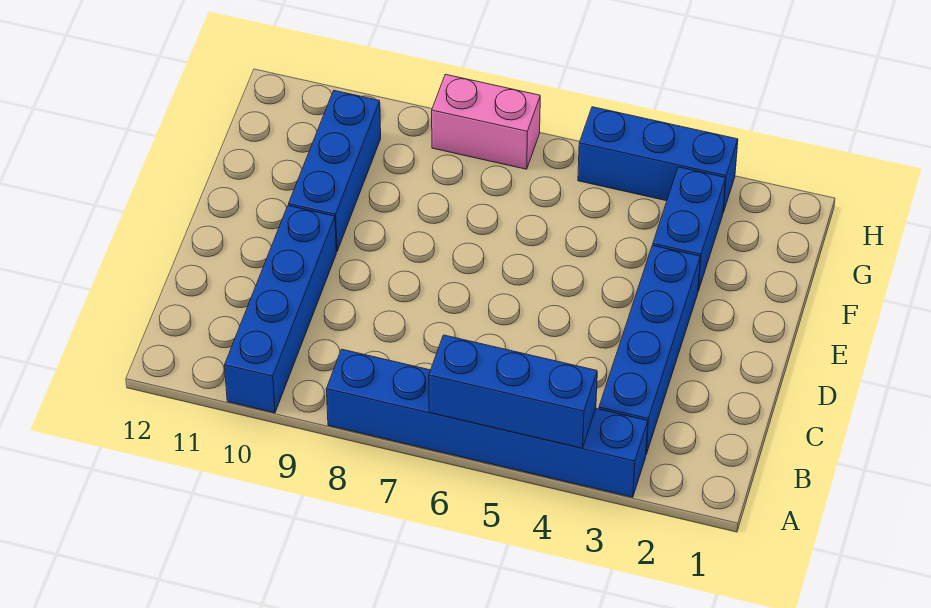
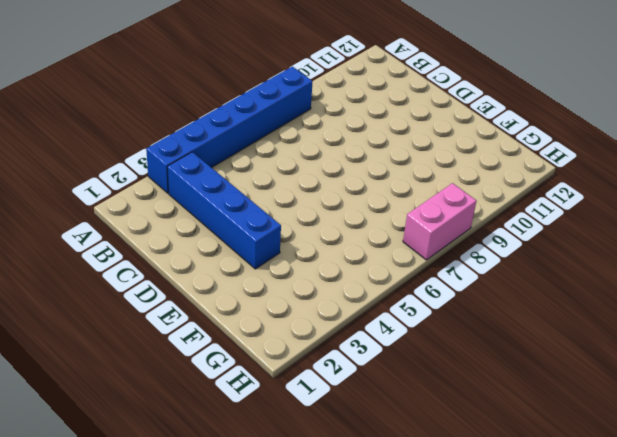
none -> blue 1x4 brick [225,206,336,413]
none -> blue 1x3 brick [289,91,381,252]

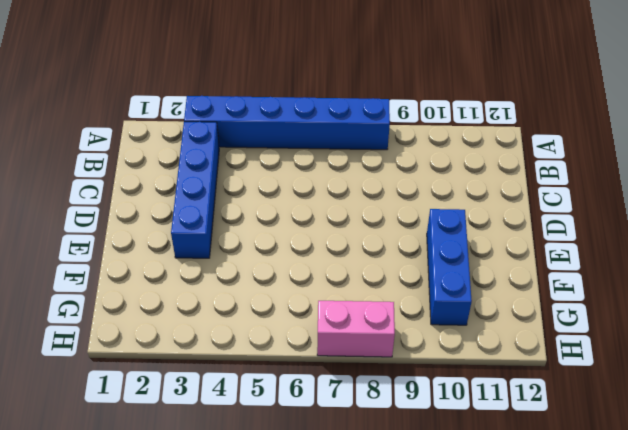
none -> blue 1x4 brick [225,206,336,413]
none -> blue 1x2 brick [653,167,726,291]

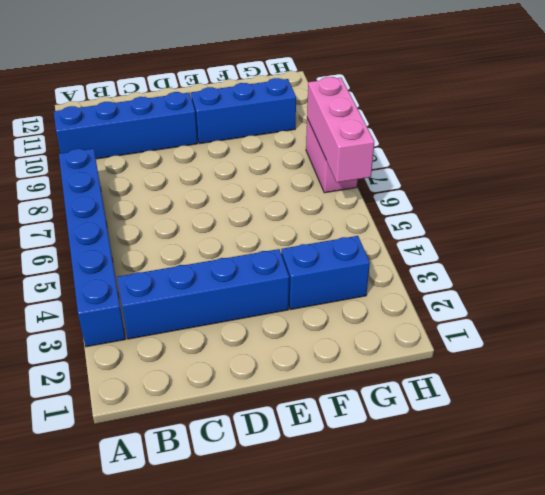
pink 1x3 brick [307,77,375,182] -> none
none -> blue 1x3 brick [578,107,738,213]
none -> blue 1x3 brick [429,335,597,448]

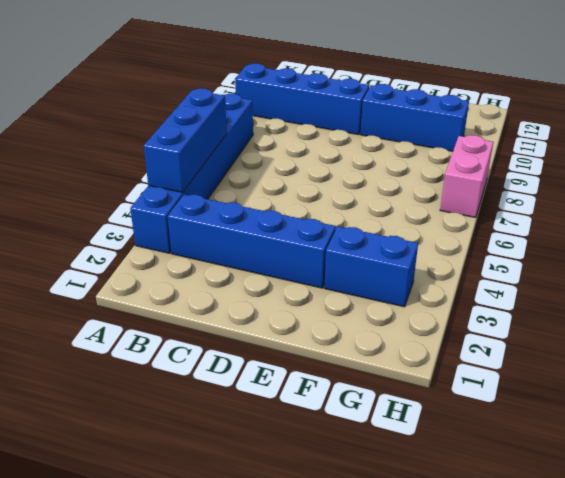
none -> blue 1x3 brick [578,107,738,213]

